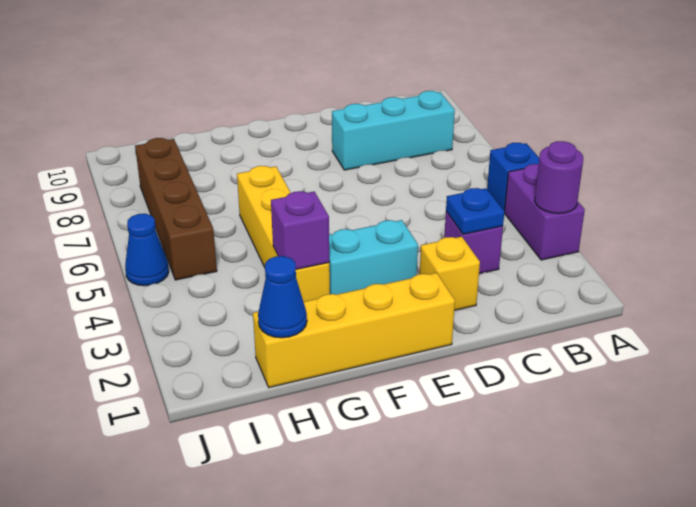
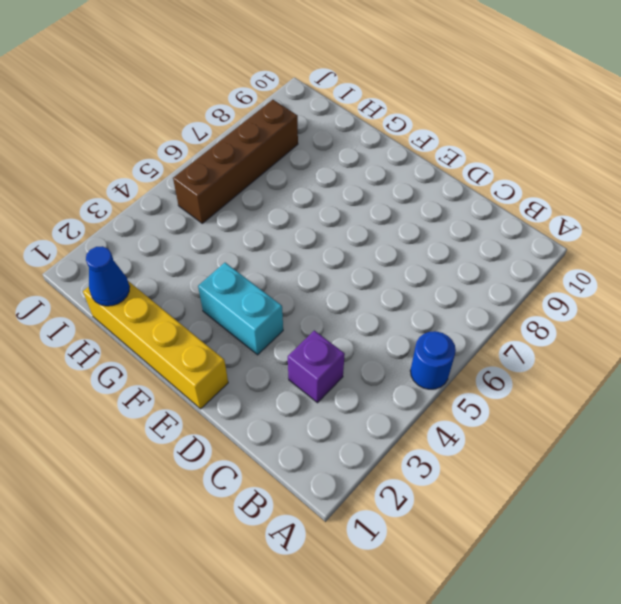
blue 1x1 round brick [410,331,456,389] -> blue 1x1 brick [487,143,539,211]
none -> purple 1x2 brick [504,164,585,260]
none -> cyan 1x3 brick [332,91,455,170]
none -> yellow 1x1 brick [420,237,480,310]

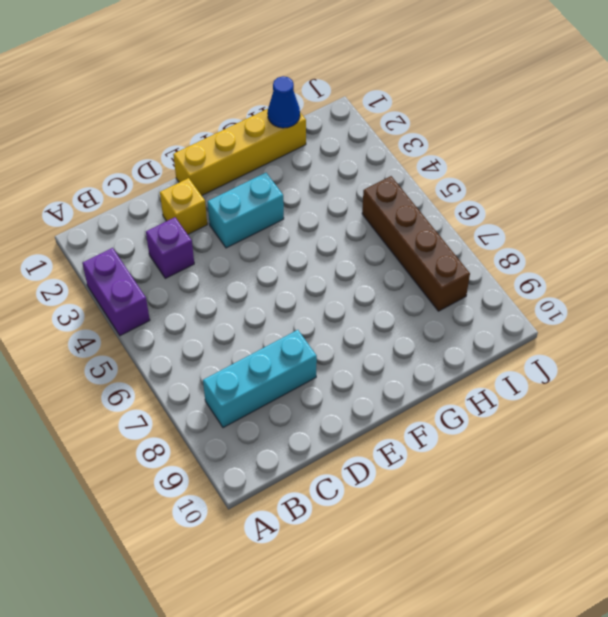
none -> blue 1x1 brick [487,143,539,211]
none -> yellow 1x4 brick [237,166,330,302]
none -> blue 1x1 cone [125,214,169,286]

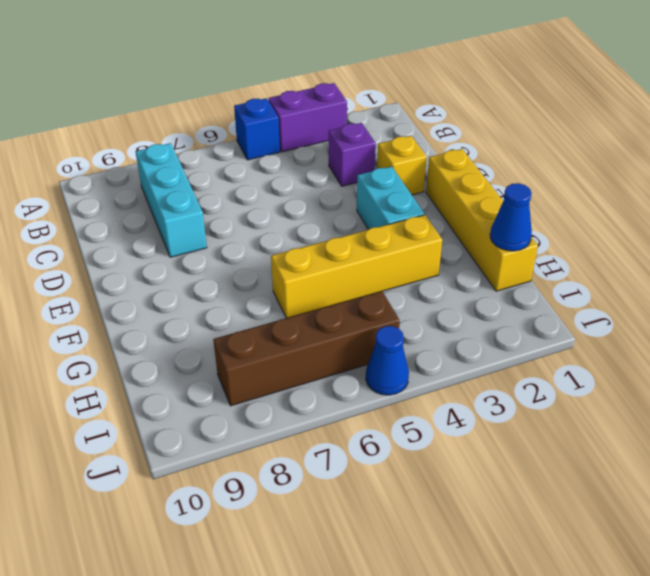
none -> purple 1x1 round brick [535,141,583,214]
none -> blue 1x1 plate [446,188,504,234]
none -> purple 1x1 brick [271,191,329,269]

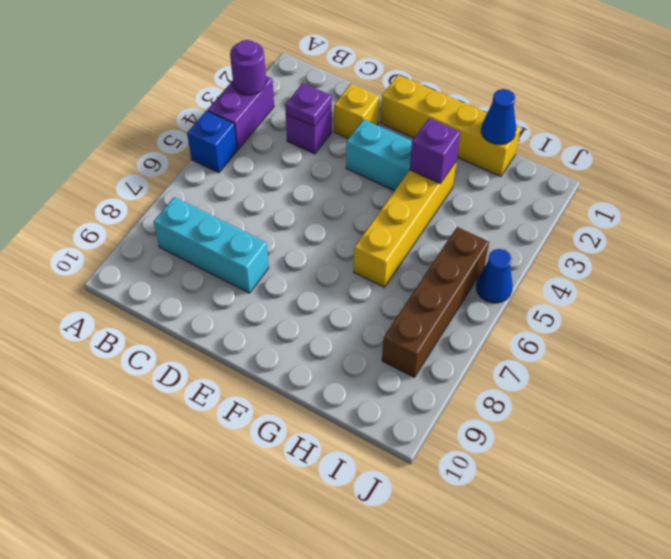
purple 1x1 plate [285,83,332,126] -> blue 1x1 plate [446,188,504,234]

